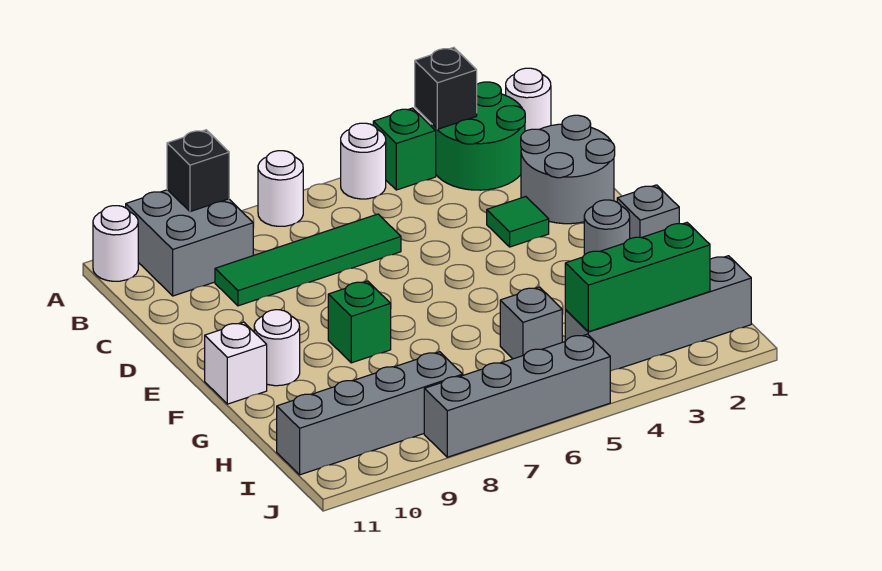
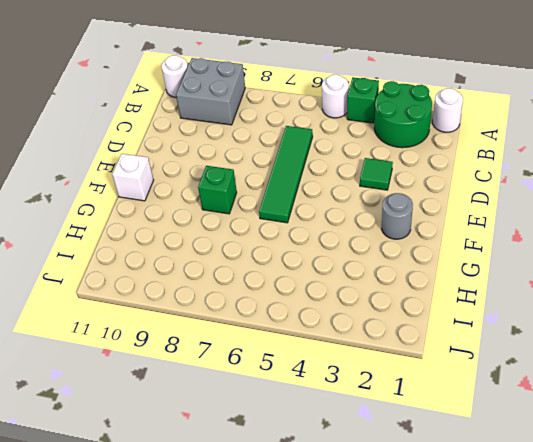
green 1x4 tile [259,126,313,223] -> green 1x4 tile turned to [215,214,401,306]
none -> white 1x1 round brick [258,151,303,226]
none -> grey 2x2 round brick [521,115,615,224]
none -> grey 1x1 brick [617,185,679,239]

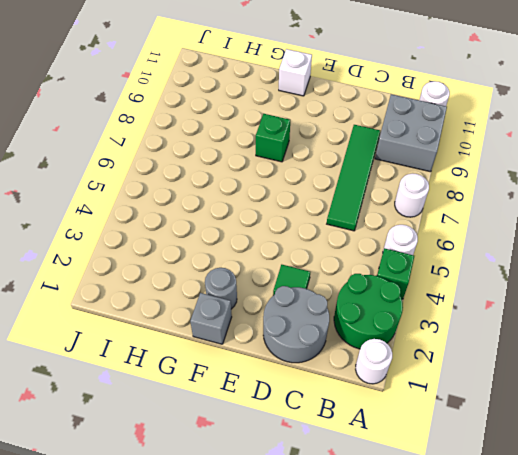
none -> white 1x1 round brick [254,310,300,386]
none -> grey 1x1 brick [500,287,562,359]
none -> grey 1x4 brick [565,256,751,371]

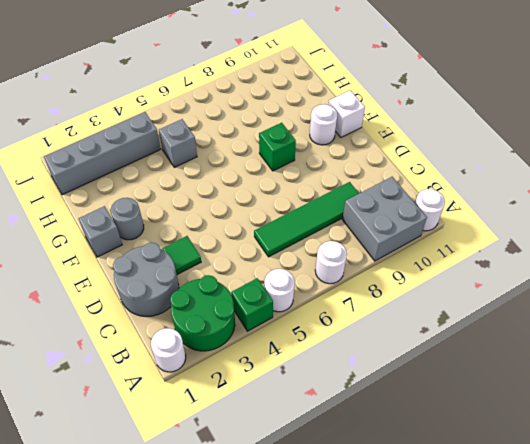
none -> grey 1x4 brick [277,352,463,475]
none -> grey 1x4 brick [424,334,610,457]
none -> black 1x1 brick [415,47,477,129]

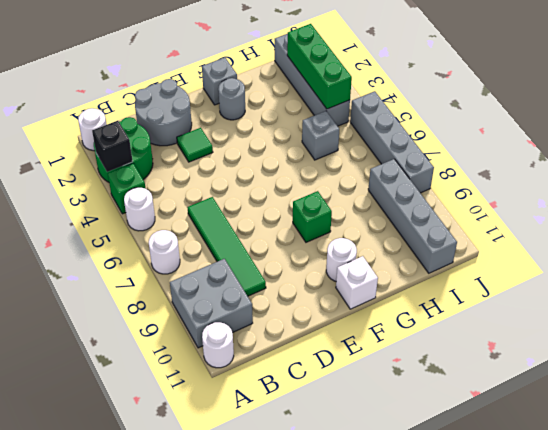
none -> black 1x1 brick [167,130,229,212]

